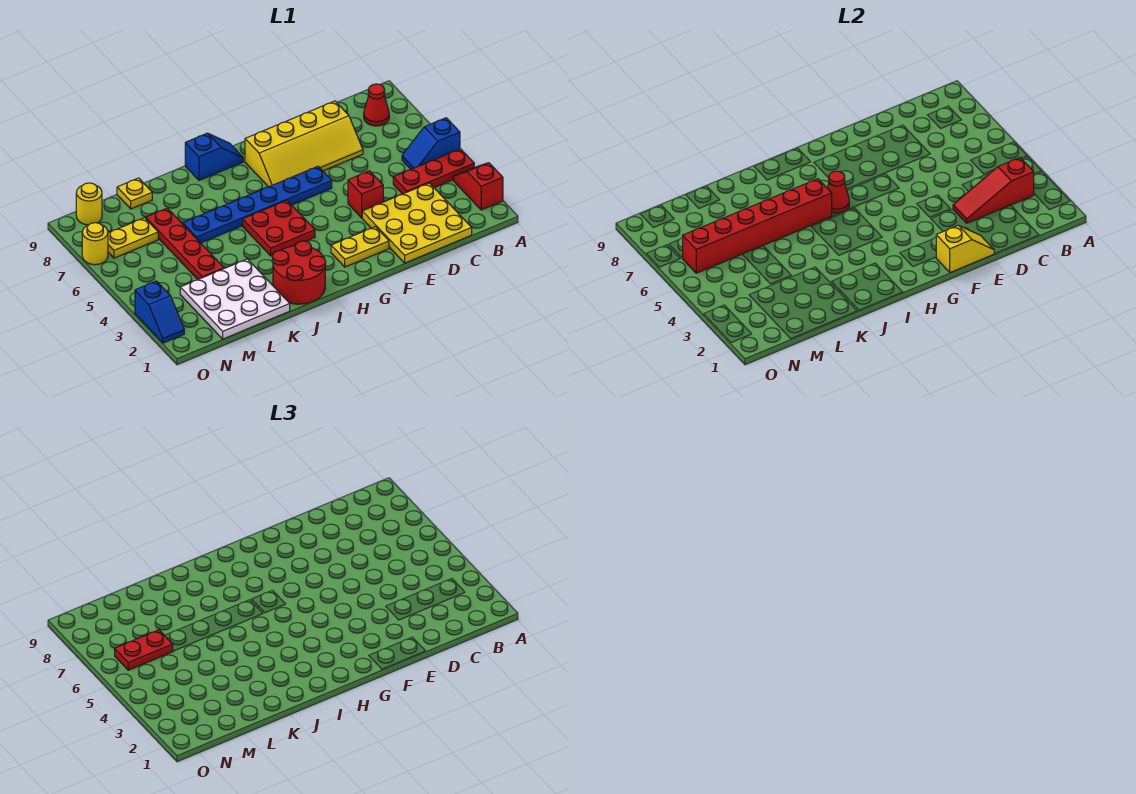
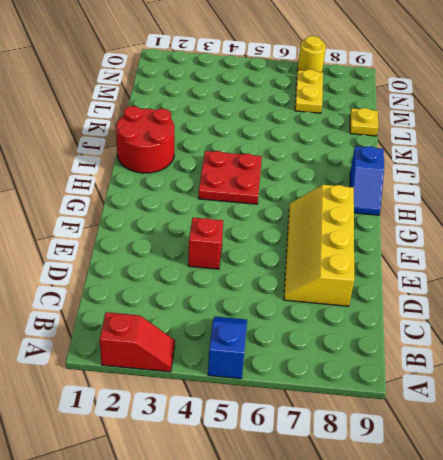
none -> red 1x3 plate [393,149,474,194]
none -> red 1x1 cone [364,84,389,126]
none -> yellow 3x3 plate [362,183,472,263]

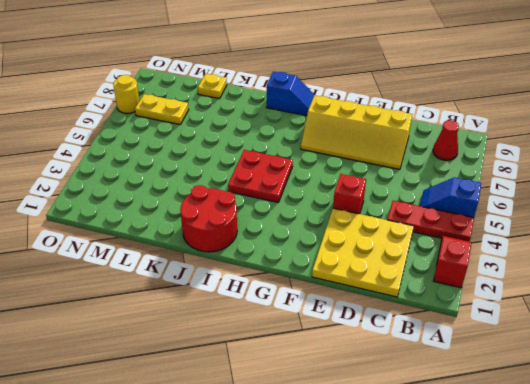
none -> yellow 1x2 plate [331,227,389,267]
none -> blue 1x6 plate [183,166,332,243]
none -> white 3x3 plate [180,259,290,339]

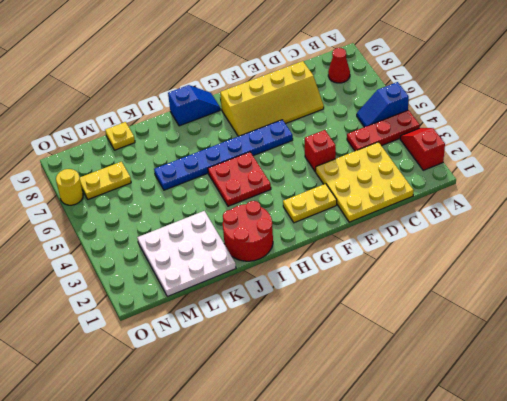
none -> red 1x4 plate [146,208,224,279]
none -> yellow 1x1 round brick [76,183,102,225]
none -> blue 1x2 slope [135,281,184,343]

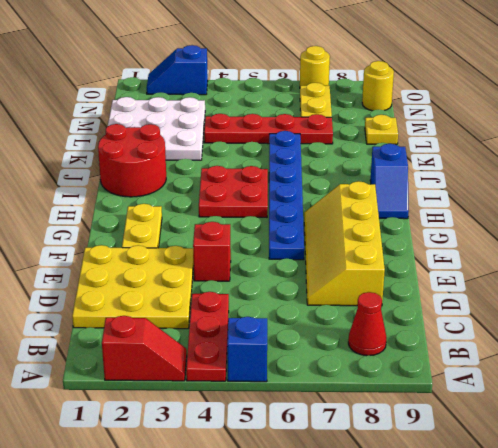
none -> red 1x3 slope [953,158,1034,223]
none -> yellow 1x2 slope [936,225,994,273]
none -> red 1x1 cone [827,171,849,213]

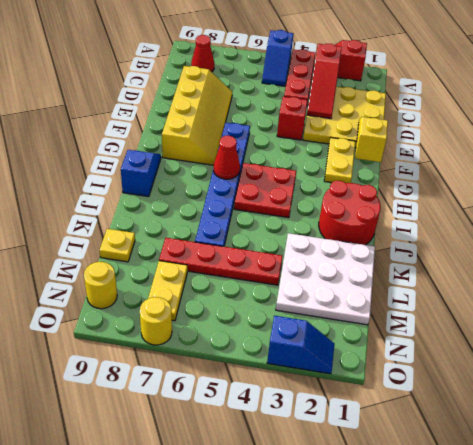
none -> red 1x6 brick [683,179,832,273]
none -> red 1x2 plate [115,630,173,670]

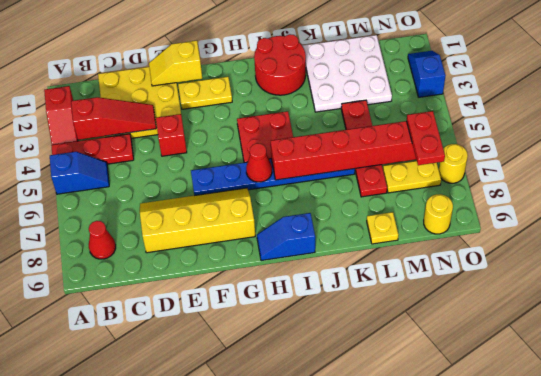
red 1x2 plate [407,111,445,165] -> red 1x2 plate turned to [115,630,173,670]

